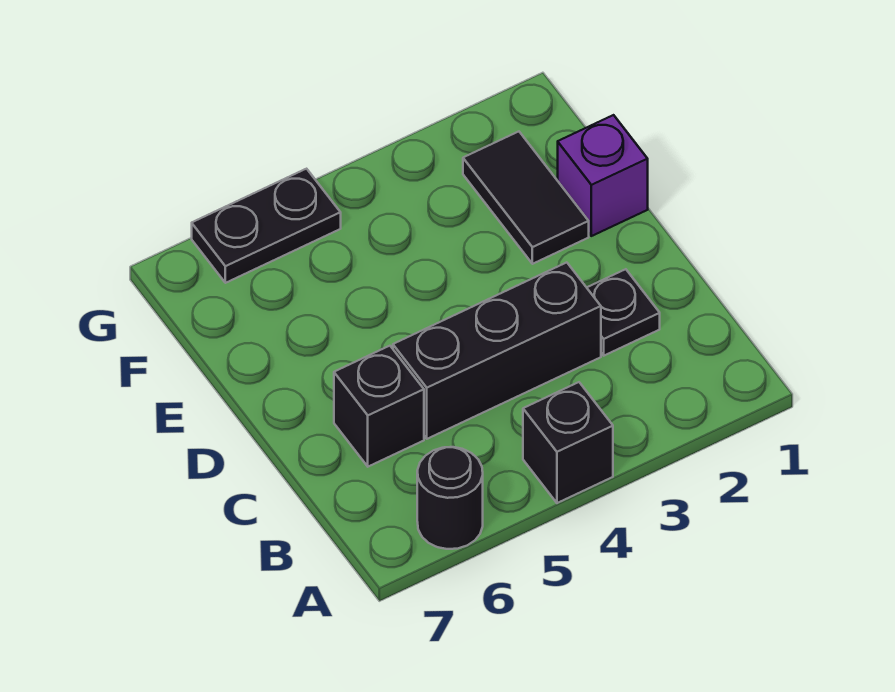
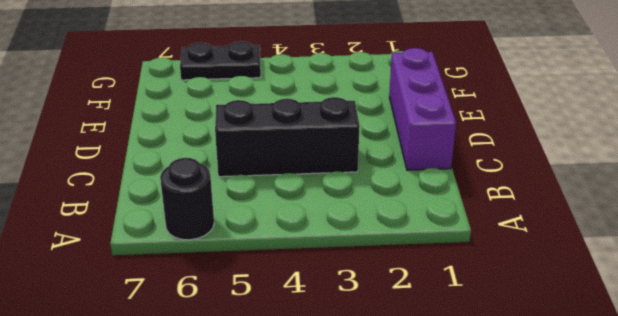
purple 1x3 brick [389,48,456,170] -> purple 1x1 brick [558,115,648,236]
none -> black 1x1 brick [523,382,613,503]
none -> black 1x1 plate [587,269,660,356]

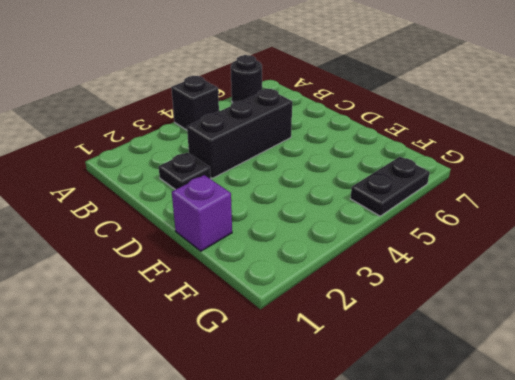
none -> black 1x1 brick [334,346,424,467]
none -> black 1x2 tile [463,132,589,264]

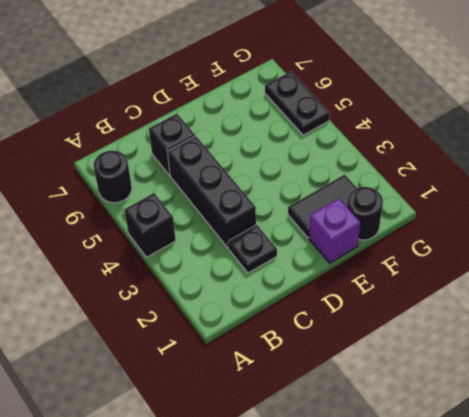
black 1x1 round brick [347,187,383,240] -> none

